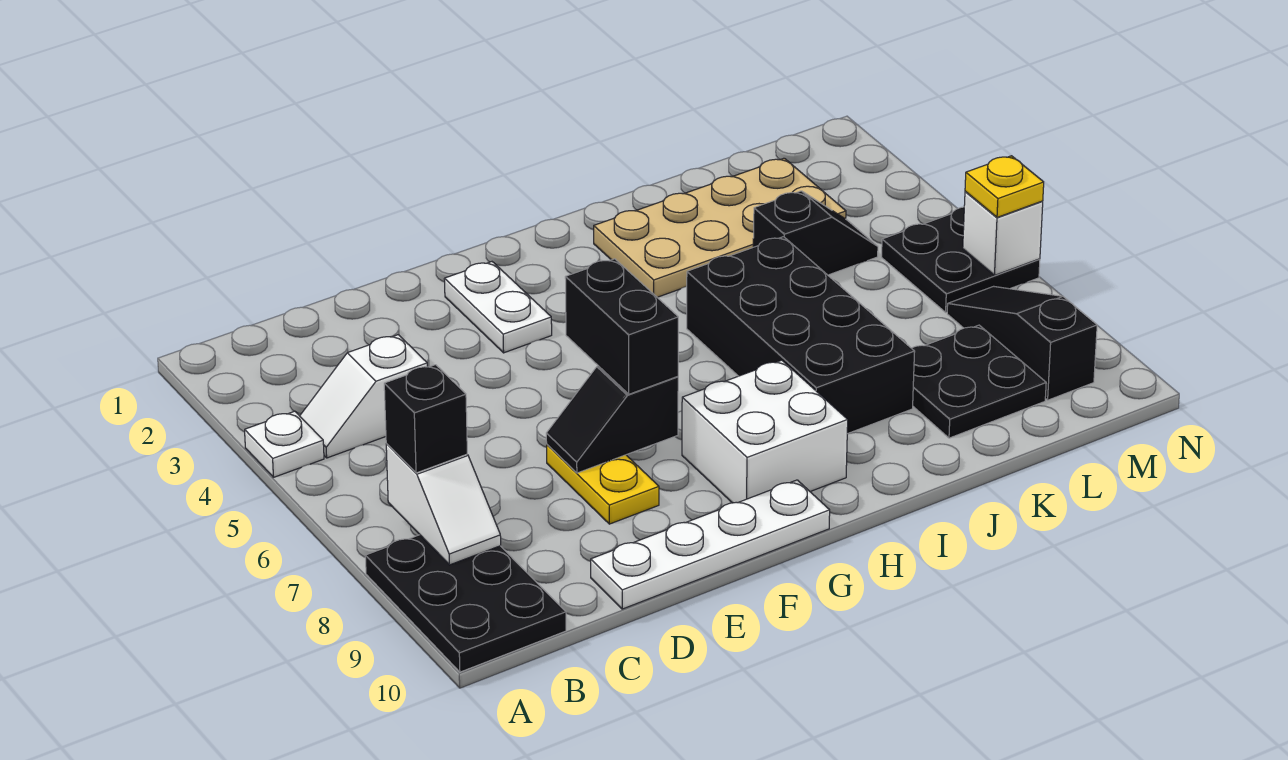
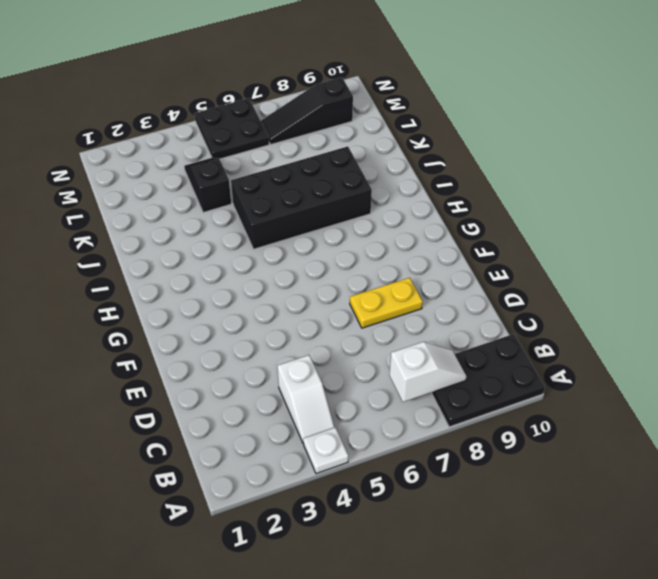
none -> white 1x4 plate [591,480,830,609]
none -> white 1x2 plate [444,262,552,353]
none -> white 2x2 brick [682,360,848,503]

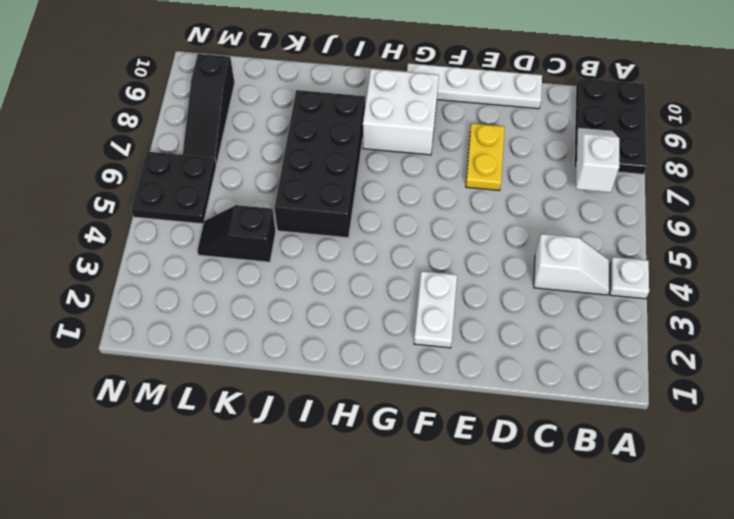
none -> tan 2x4 plate [594,158,846,297]
none -> black 2x2 plate [912,325,1046,438]
none -> black 1x2 slope [546,366,678,473]

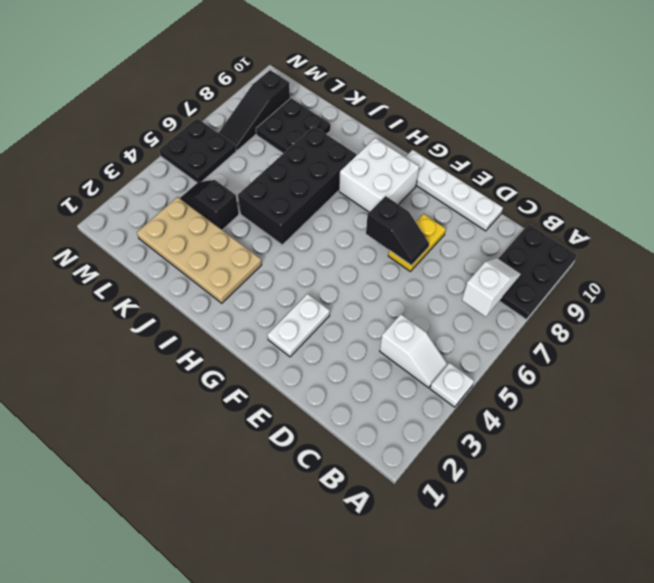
none -> white 1x1 brick [963,191,1043,275]
none -> black 1x1 brick [384,365,467,473]
none -> black 1x2 brick [565,259,678,394]

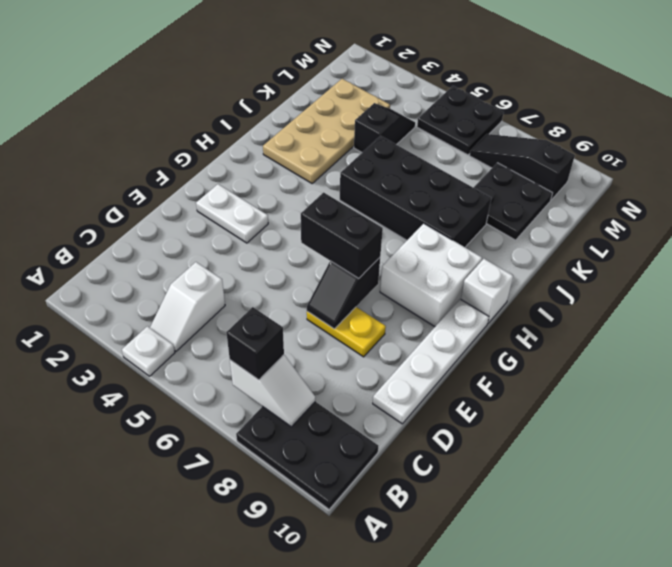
white 1x1 brick [461,259,513,323] -> white 1x1 brick moved to [963,191,1043,275]
none -> yellow 1x1 plate [965,156,1044,217]

